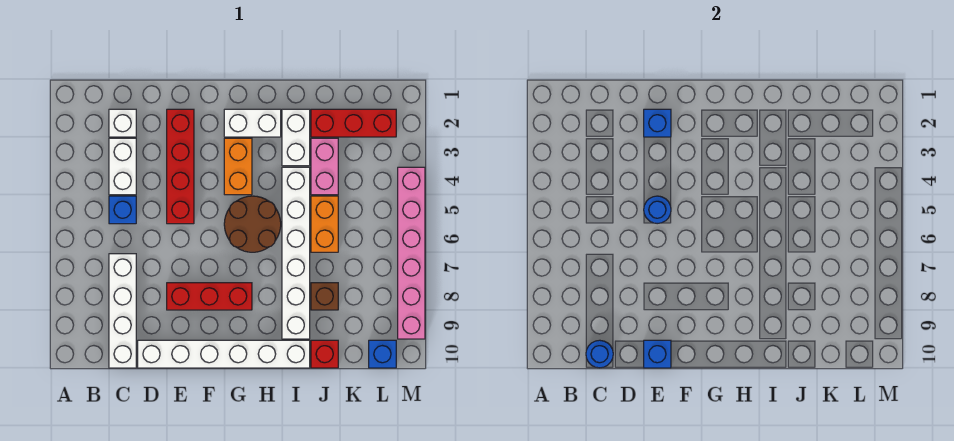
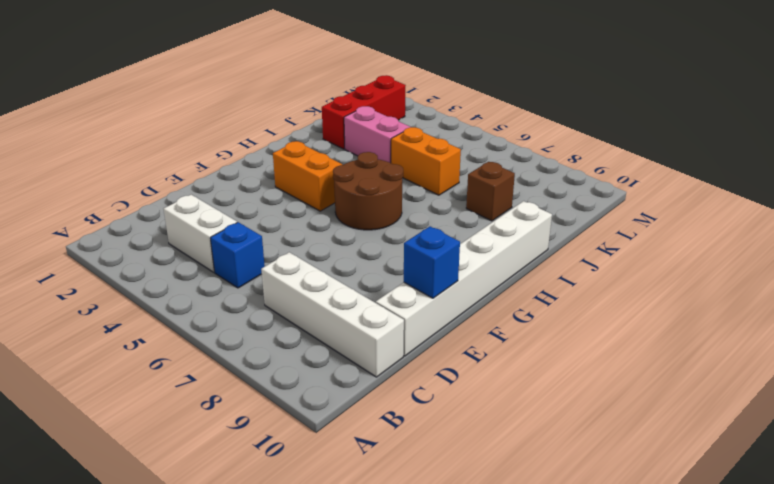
none -> white 1x1 brick [109,109,136,137]
none -> red 1x4 brick [167,109,194,224]
none -> red 1x3 brick [167,283,252,310]

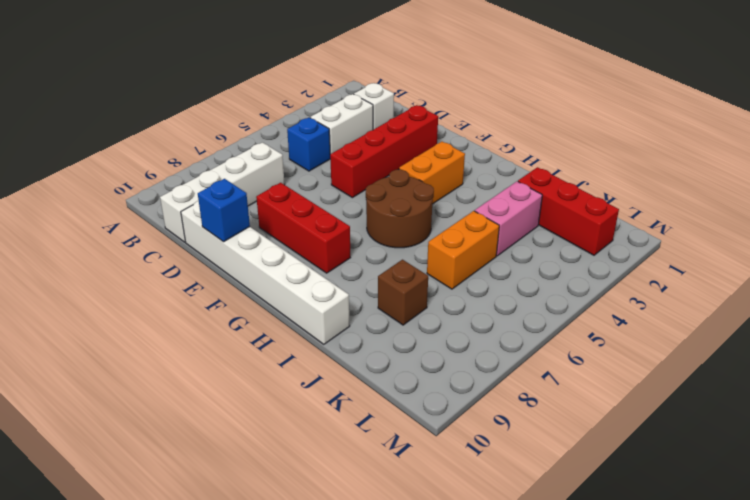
none -> white 1x2 brick [224,109,281,137]
none -> white 1x2 brick [282,109,310,166]
none -> white 1x6 brick [282,167,310,339]

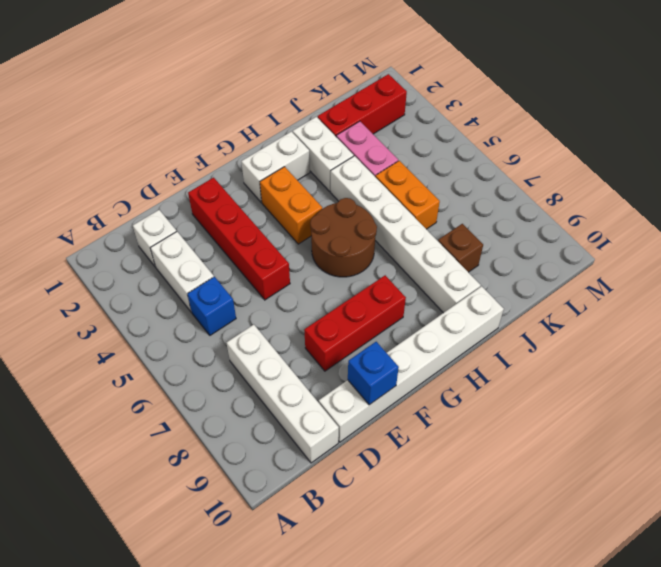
none -> red 1x1 brick [311,340,338,368]
none -> blue 1x1 brick [369,340,396,368]
none -> pink 1x6 brick [398,167,425,339]

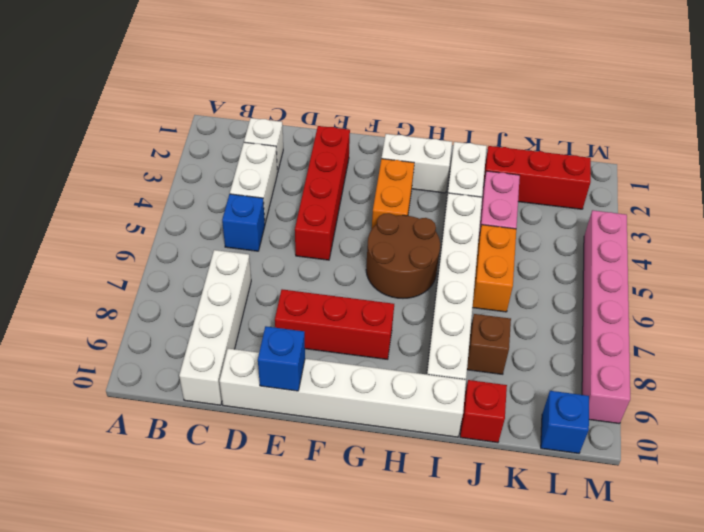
none -> blue 1x1 round brick [586,340,613,368]
none -> blue 1x1 brick [644,109,671,137]
none -> blue 1x1 round brick [644,196,671,224]

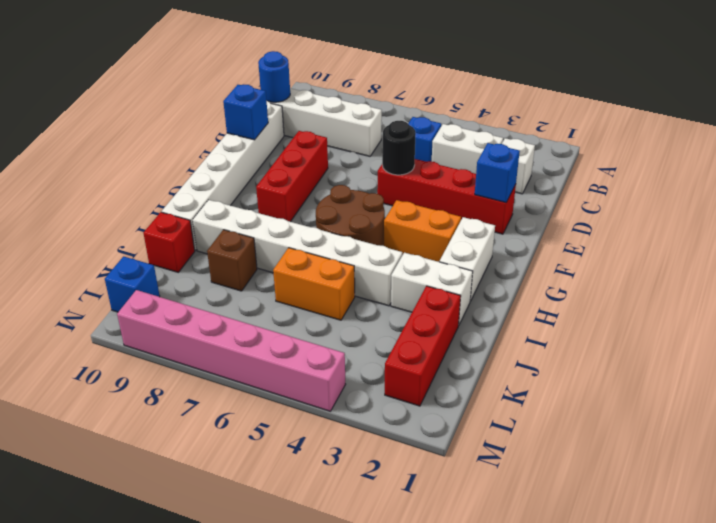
black 1x1 round brick [382,121,416,175] -> blue 1x1 round brick [644,196,671,224]
none -> pink 1x2 brick [311,138,338,195]

